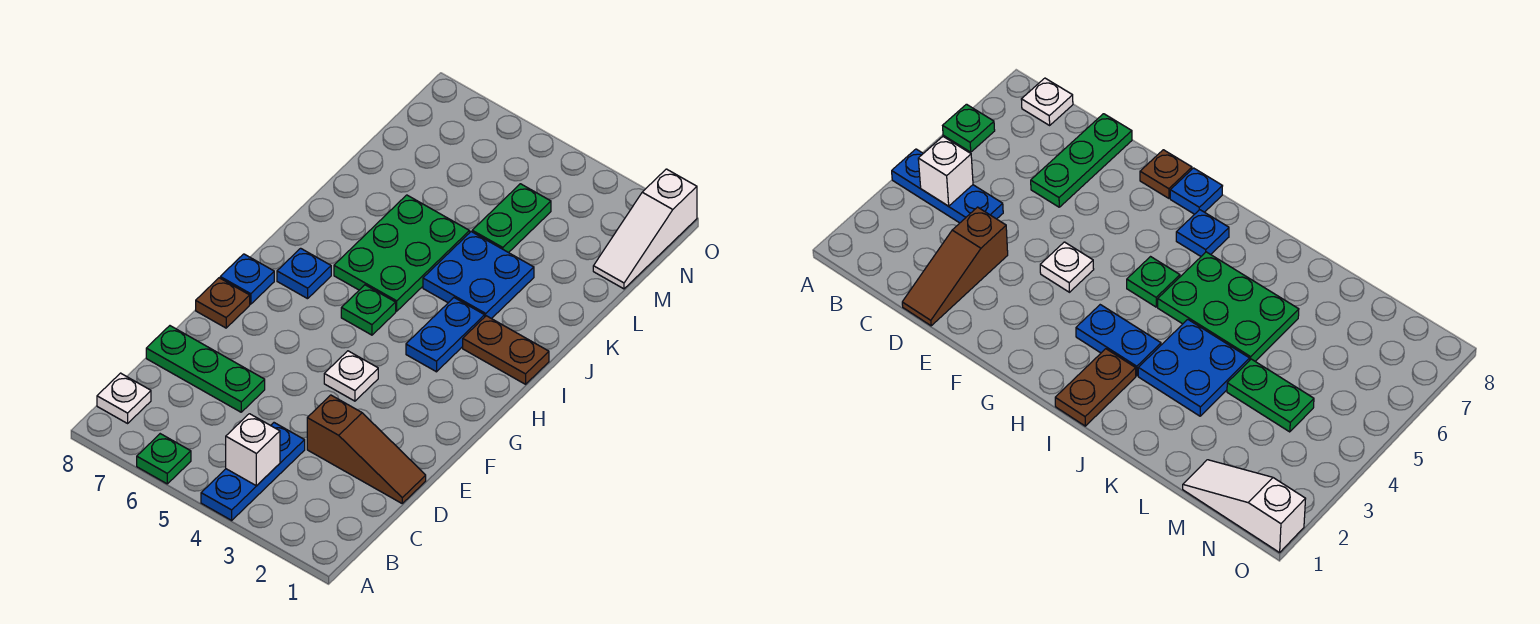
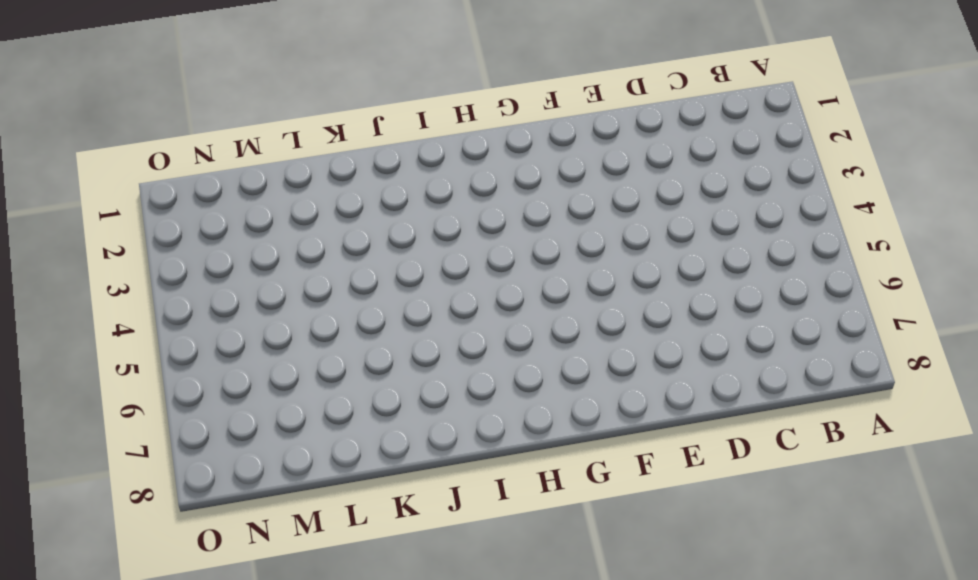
none -> blue 1x3 plate [201,423,305,520]
none -> green 1x1 plate [137,434,191,484]
none -> white 1x1 plate [97,373,151,423]

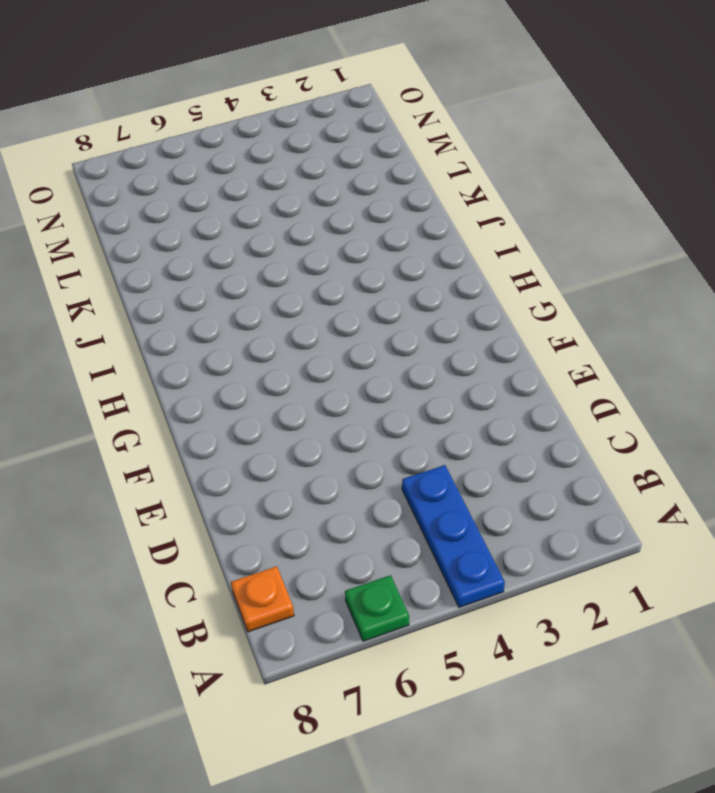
orange 1x1 plate [231,566,294,632] -> white 1x1 plate [97,373,151,423]
none -> brown 1x3 slope [307,395,426,503]
none -> green 1x3 plate [146,326,265,412]
none -> white 1x1 plate [324,351,378,401]

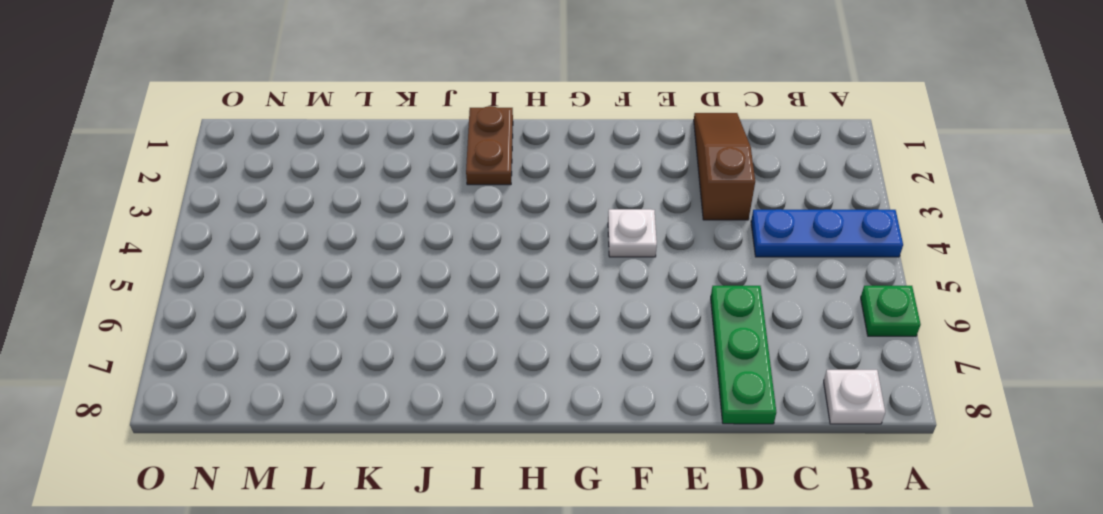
none -> brown 1x1 plate [196,278,250,328]
none -> blue 1x1 plate [220,254,274,304]
none -> blue 1x2 plate [406,298,485,372]

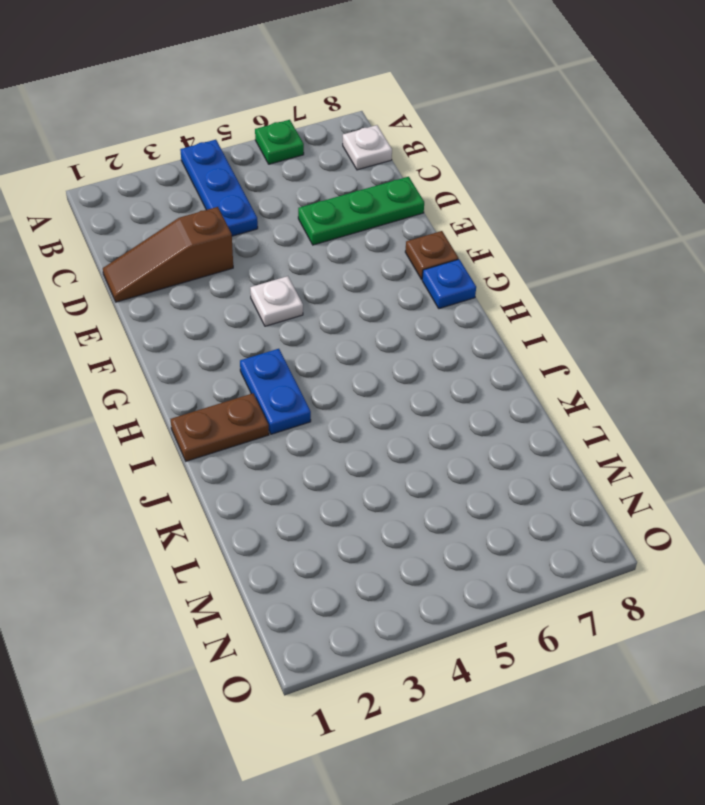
none -> green 1x1 plate [341,285,396,335]
none -> blue 1x1 plate [277,248,331,299]
none -> green 2x3 plate [334,195,470,311]

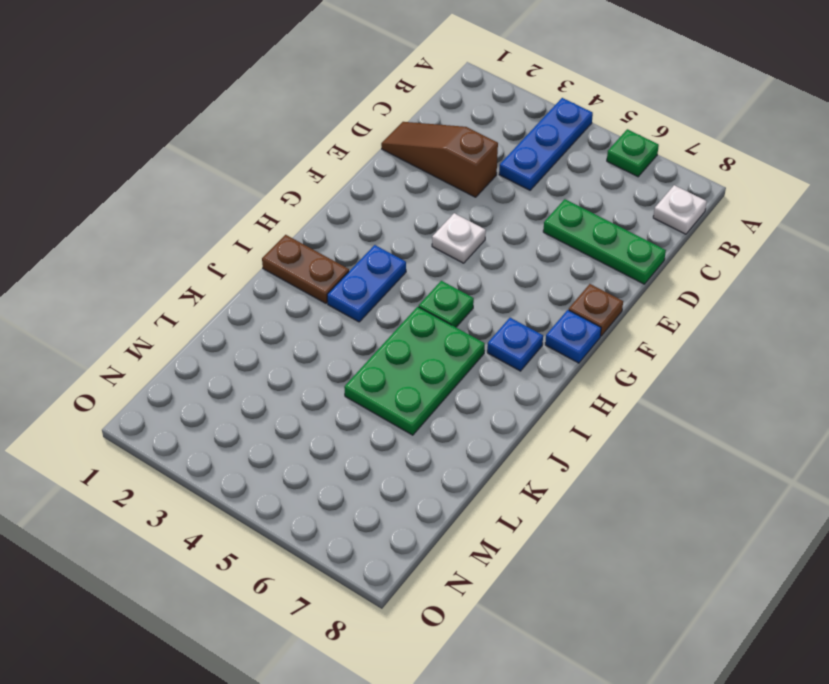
none -> blue 2x2 plate [423,232,534,319]
none -> green 1x2 plate [472,184,551,253]
none -> white 1x3 slope [593,169,697,289]

